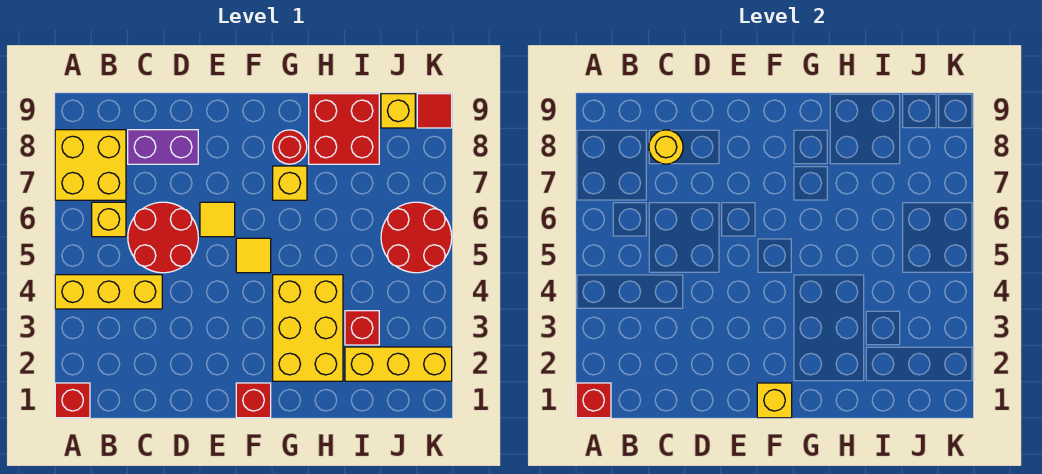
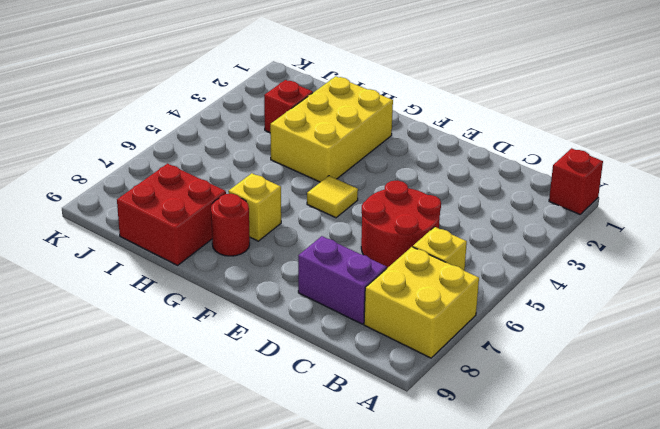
none -> yellow 1x3 brick [55,275,162,309]
none -> yellow 1x1 tile [200,202,235,237]
none -> red 1x1 brick [236,383,271,418]

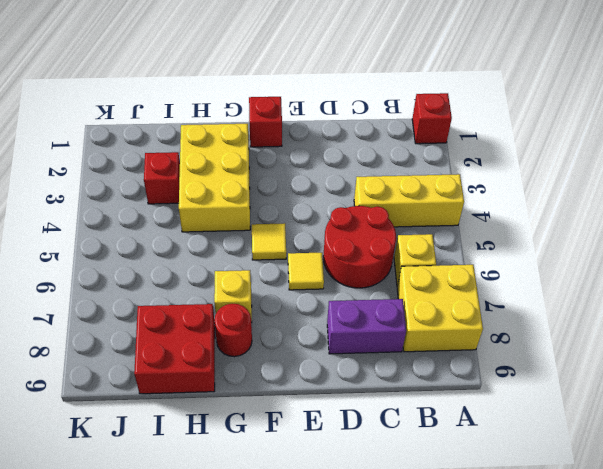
none -> yellow 1x3 brick [345,347,452,381]
none -> red 2x2 round brick [381,202,452,273]
none -> yellow 1x1 brick [381,94,415,128]

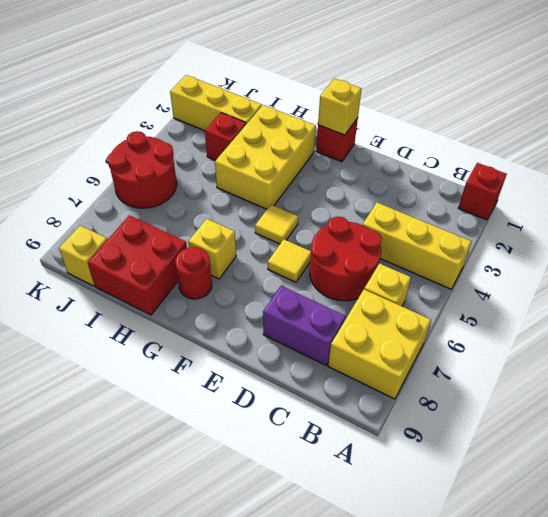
none -> red 1x1 tile [417,94,452,128]
none -> red 1x1 brick [576,383,611,418]
none -> yellow 1x1 round brick [649,130,683,164]

